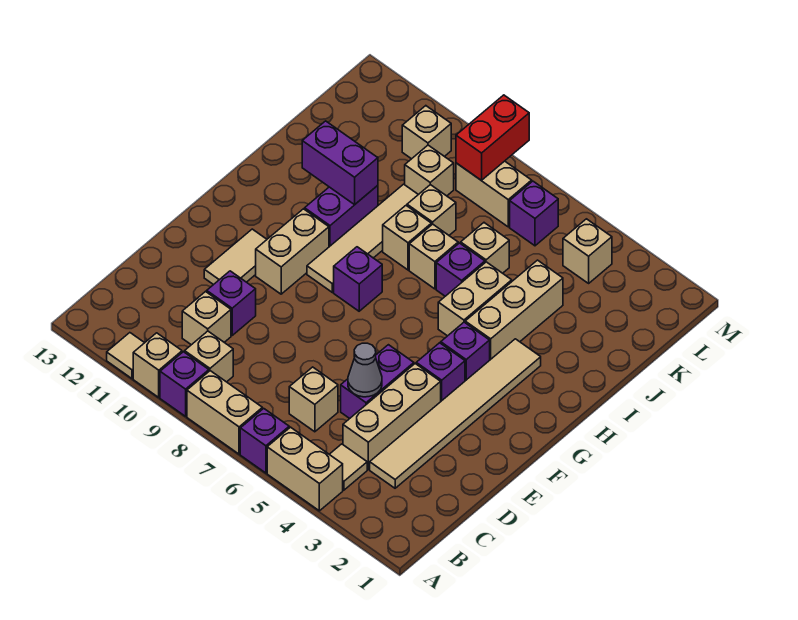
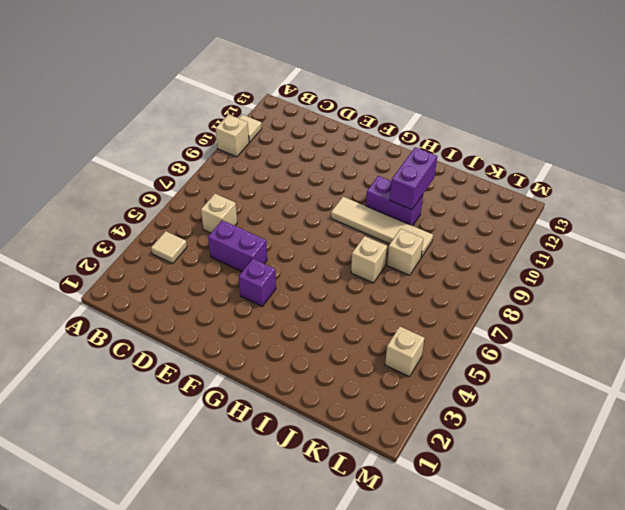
none -> tan 1x2 brick [267,427,343,511]
none -> purple 1x1 brick [240,408,289,473]
none -> tan 1x2 brick [187,371,262,454]
none -> purple 1x1 brick [160,352,209,416]

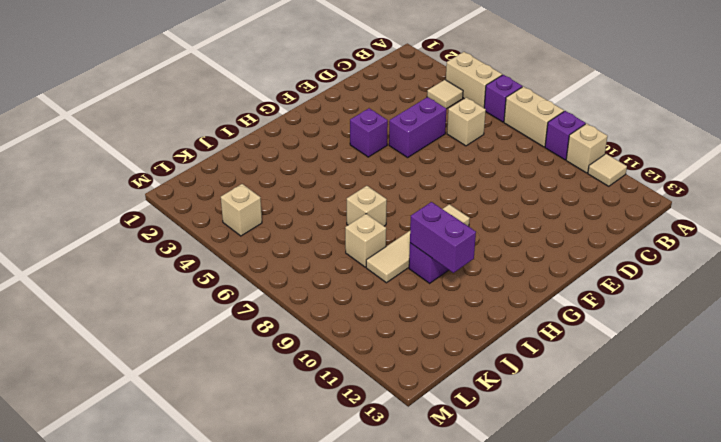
none -> tan 1x1 brick [185,331,233,382]
none -> tan 1x6 tile [370,339,541,488]
none -> tan 1x3 brick [343,364,441,469]
none -> tan 1x1 brick [182,292,231,345]

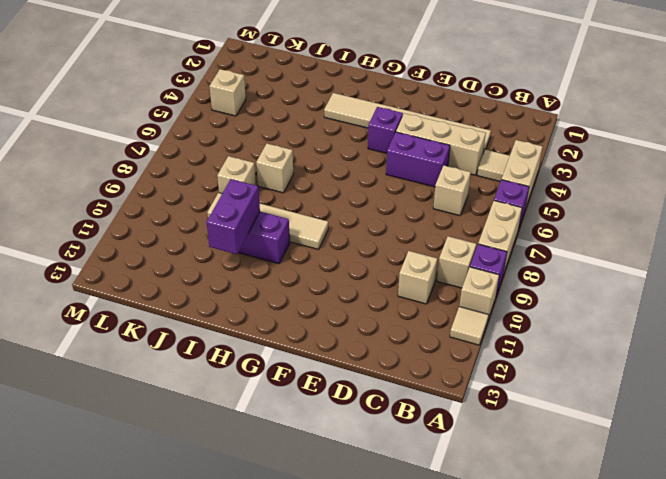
none -> purple 1x1 brick [207,271,256,335]
none -> tan 1x2 tile [204,229,267,285]
none -> tan 1x2 brick [256,209,329,294]
none -> purple 1x1 brick [441,322,490,381]

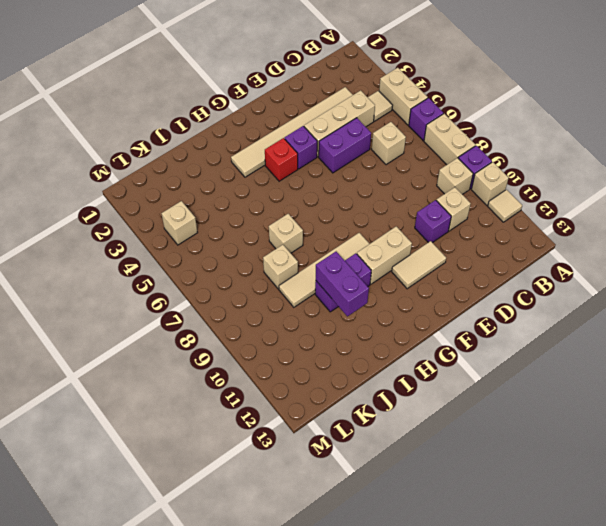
red 1x1 brick [265,138,298,181] -> purple 1x1 brick [441,322,490,381]
none -> purple 1x1 brick [334,247,382,311]
none -> tan 1x3 brick [465,260,563,360]
none -> tan 1x2 brick [438,262,512,336]
none -> purple 1x1 brick [436,243,485,296]

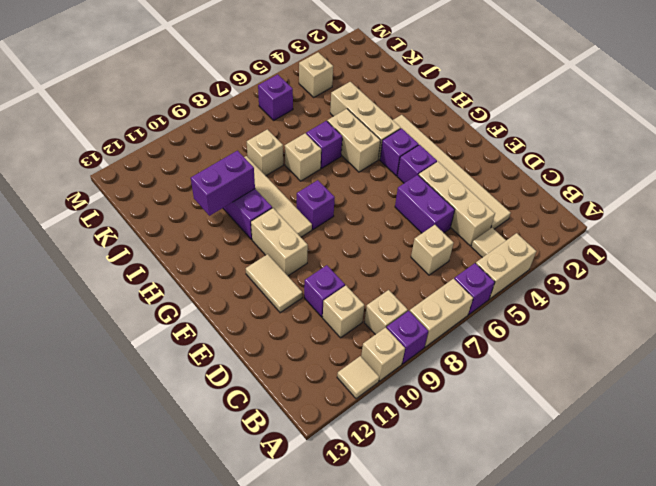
none -> tan 1x1 brick [383,206,431,270]
none -> tan 1x1 brick [461,223,509,273]
none -> tan 1x1 brick [405,145,454,196]
none -> tan 1x2 brick [456,161,532,227]

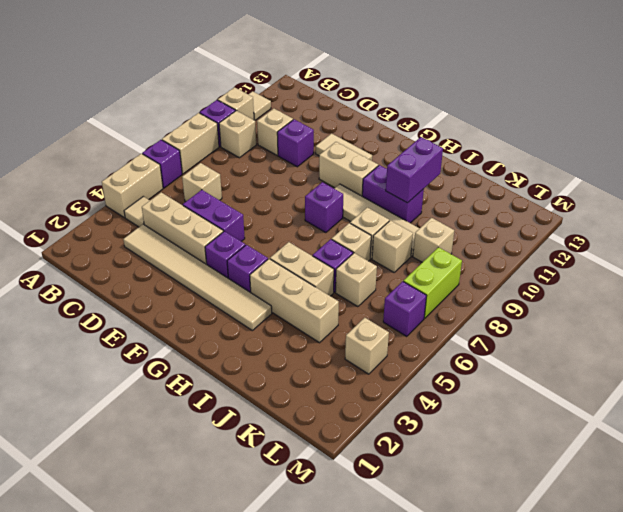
lime 1x2 brick [403,247,462,318] -> tan 1x2 brick [456,161,532,227]
none -> tan 1x1 brick [402,106,451,159]
none -> grey 1x1 cone [348,343,382,397]
none -> red 1x2 brick [456,95,529,180]

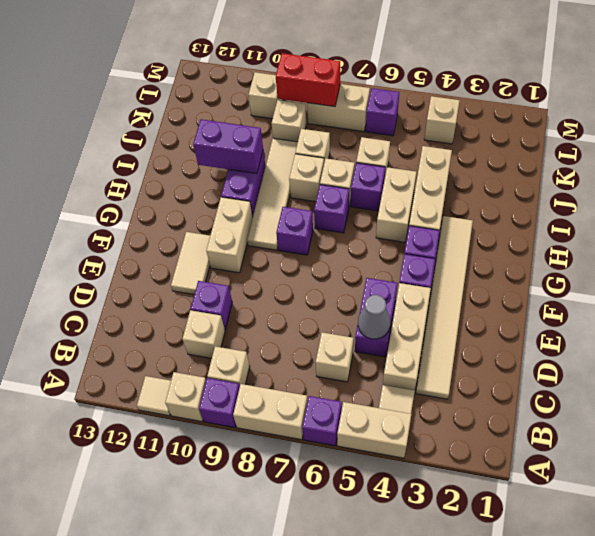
purple 1x1 brick [314,185,349,233] -> none
red 1x2 brick [276,53,340,107] -> red 1x2 brick turned to [456,95,529,180]

